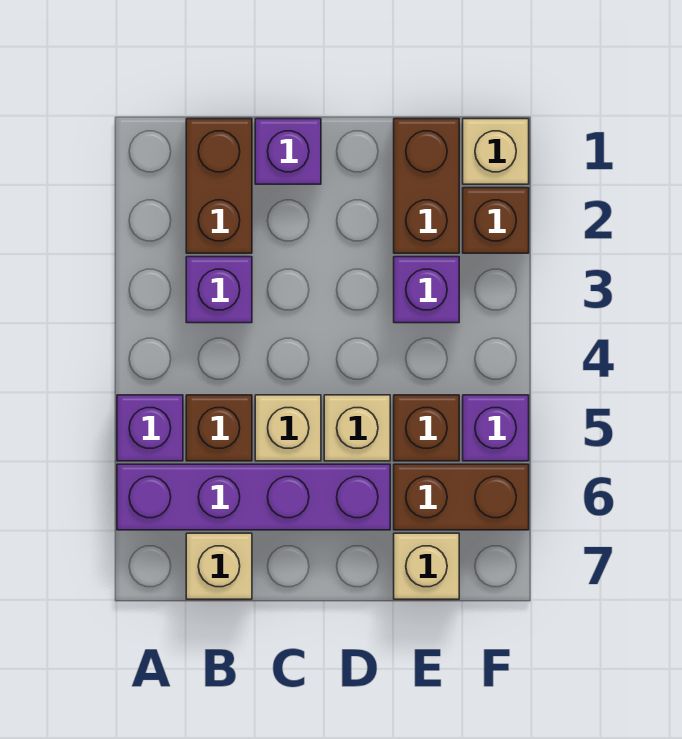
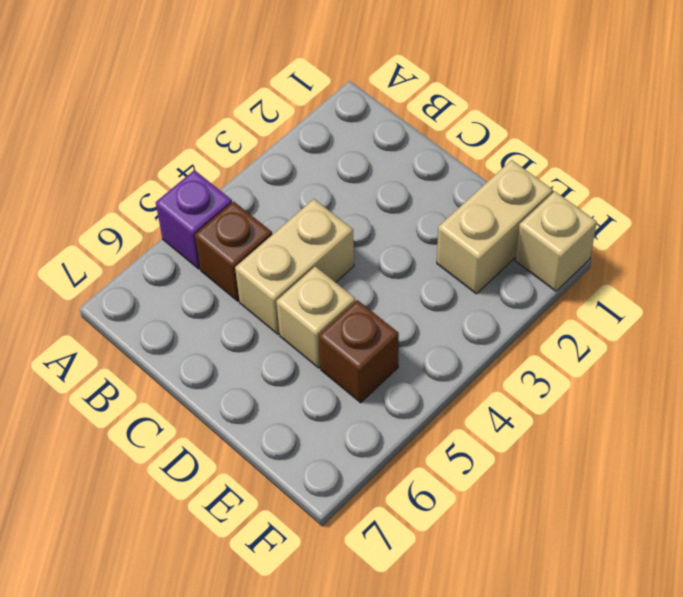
tan 1x2 brick [235,199,354,334] -> tan 1x1 brick [255,395,321,461]
tan 1x2 brick [437,160,553,294] -> brown 1x2 brick [394,119,459,253]
none -> purple 1x4 brick [117,464,390,530]
none -> brown 1x2 brick [186,119,252,253]
none -> purple 1x1 brick [186,257,252,323]

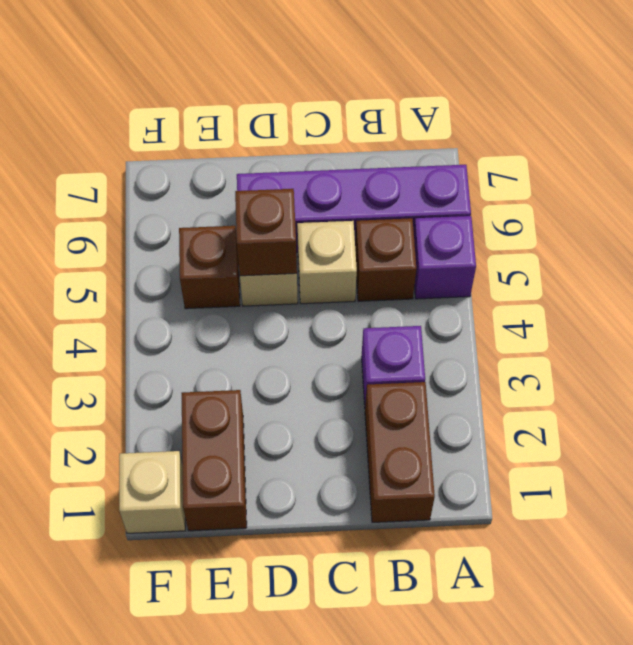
brown 1x1 brick [235,189,297,276] -> brown 1x1 brick moved to [463,188,529,253]
none -> tan 1x1 brick [186,533,252,599]
none -> purple 1x1 brick [255,119,321,184]
none -> purple 1x1 brick [394,257,459,323]

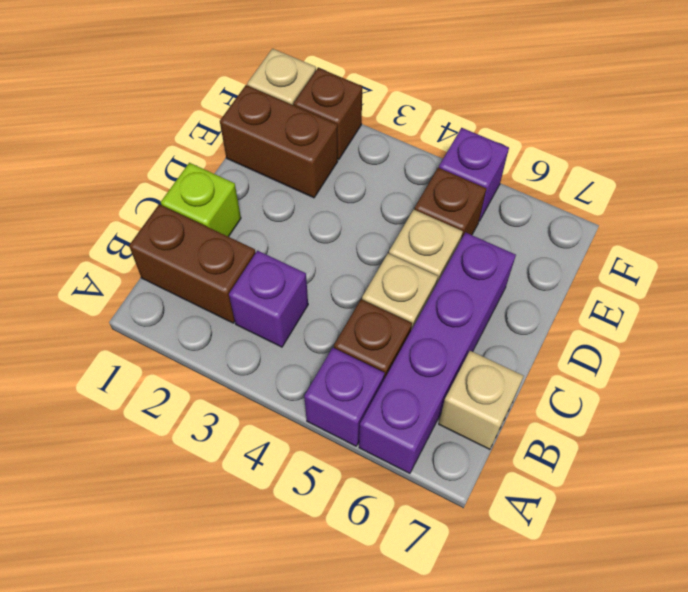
lime 1x1 brick [161,163,241,237] -> purple 1x1 brick [255,119,321,184]
none -> purple 1x1 brick [394,257,459,323]
none -> brown 1x2 brick [394,464,529,530]
none -> tan 1x1 brick [394,533,459,599]

